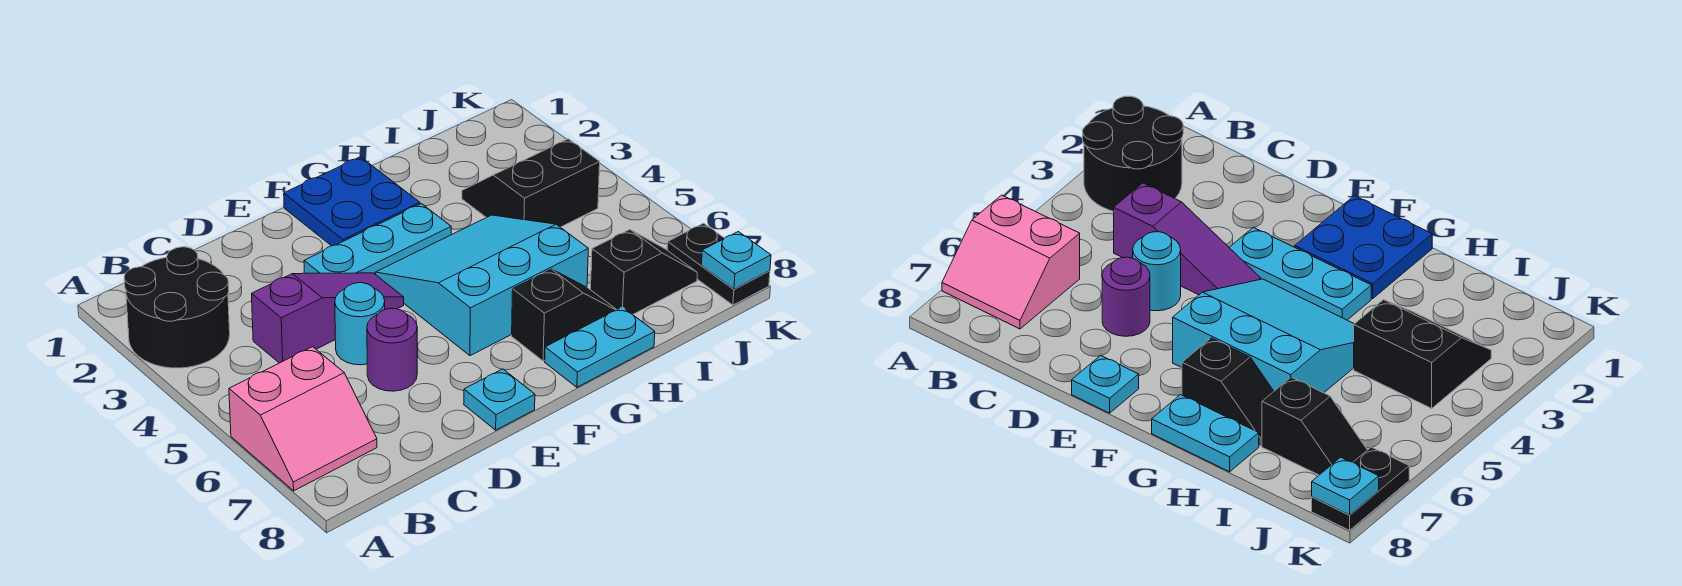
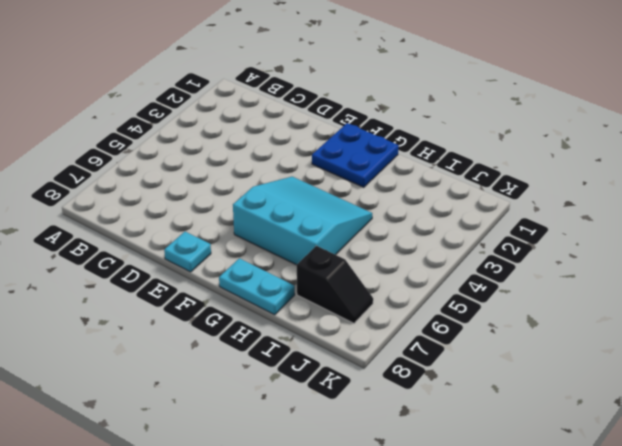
none -> black 2x2 round brick [124,247,230,368]
none -> pink 2x2 slope [229,347,377,491]
none -> purple 1x3 slope [252,273,404,363]

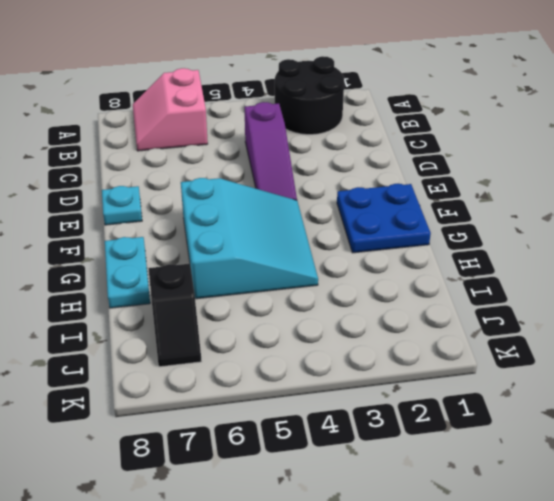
none -> cyan 1x1 round brick [335,283,385,365]
none -> purple 1x1 round brick [367,309,417,391]
none -> cyan 1x3 plate [304,204,451,275]

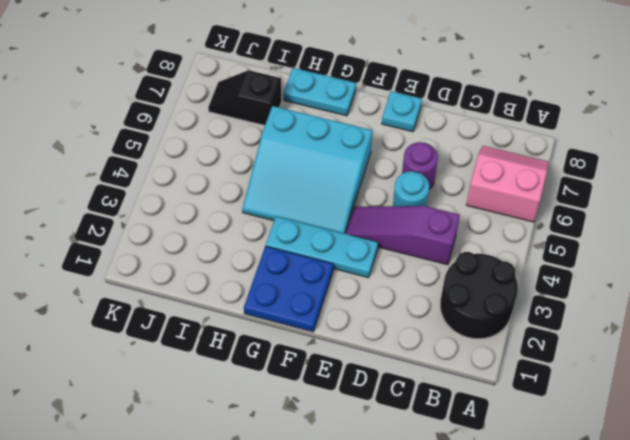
none -> black 1x2 slope [512,269,617,361]
none -> black 2x2 slope [462,139,600,227]
none -> black 1x2 plate [667,223,770,305]

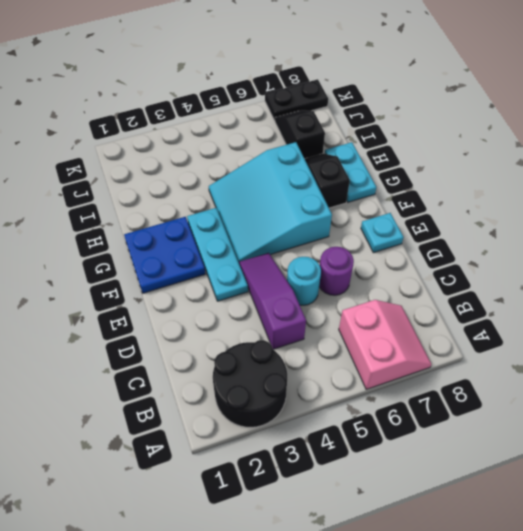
none -> black 2x2 slope [462,139,600,227]
none -> cyan 1x1 plate [701,232,771,289]

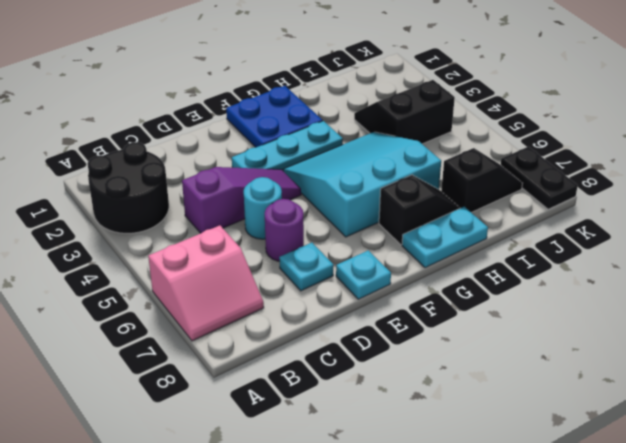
cyan 1x1 plate [279,243,334,291] -> cyan 1x1 plate moved to [701,232,771,289]

